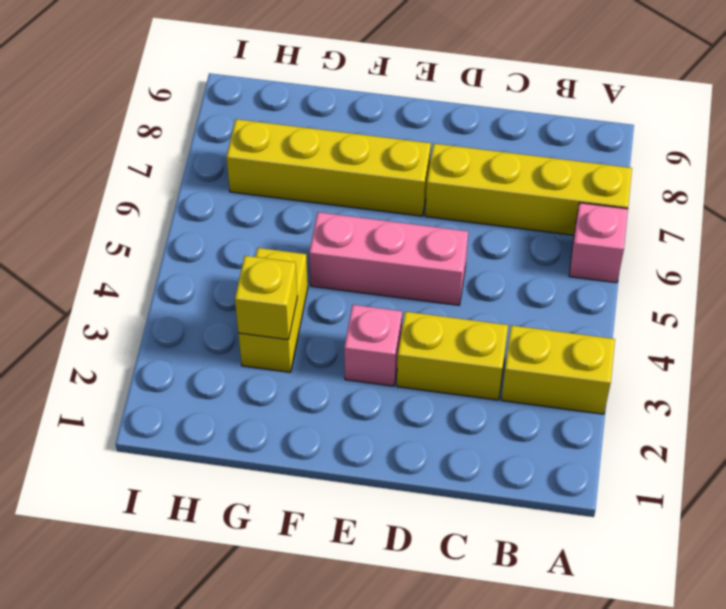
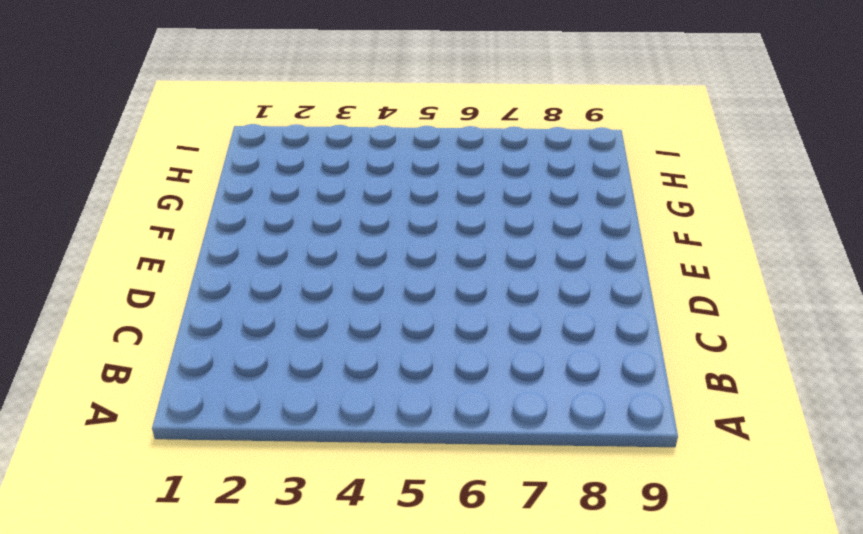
none -> yellow 1x2 brick [501,325,615,414]
none -> pink 1x1 brick [569,203,628,283]

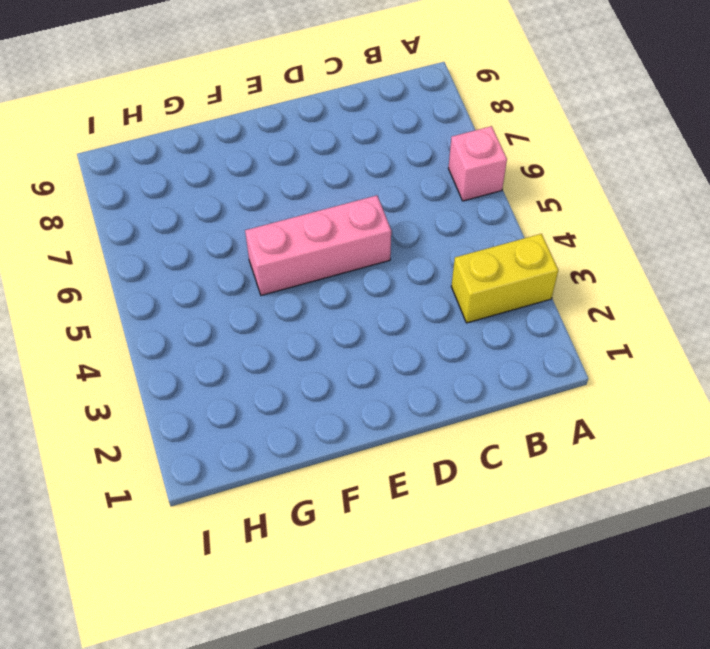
none -> yellow 1x4 brick [425,144,632,235]
none -> yellow 1x2 brick [397,312,508,400]

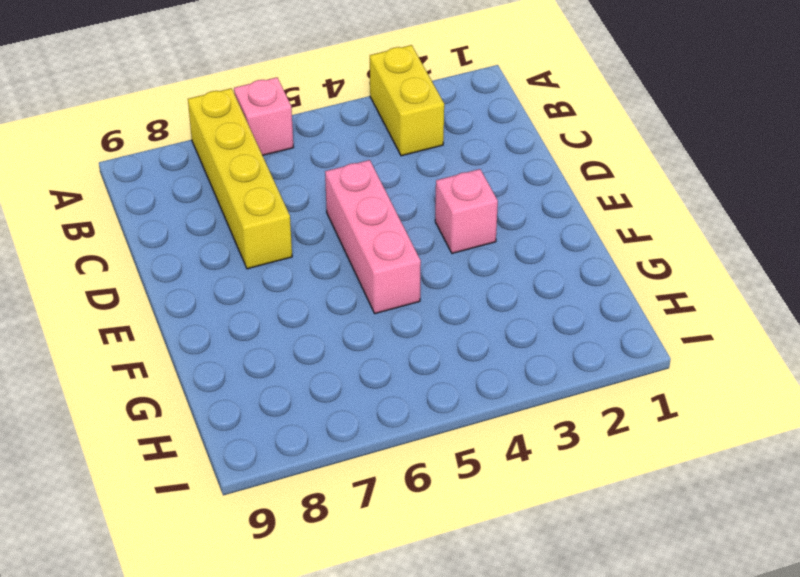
none -> yellow 1x2 brick [397,312,508,400]
none -> yellow 1x4 brick [227,119,431,216]

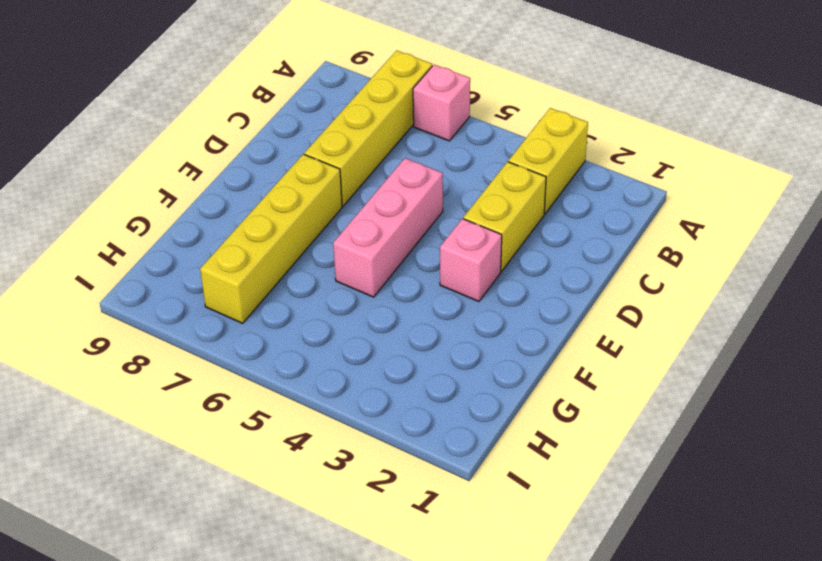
none -> yellow 1x2 brick [238,248,308,372]
none -> yellow 1x1 brick [235,256,297,340]

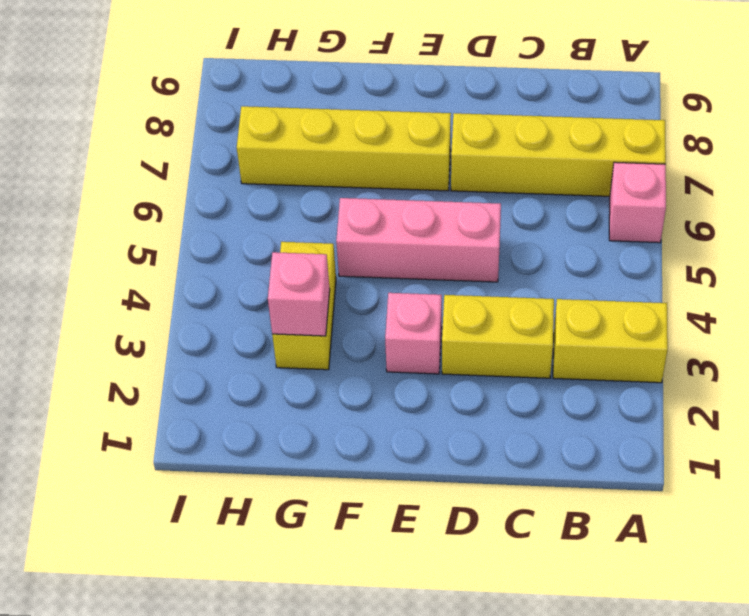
pink 1x1 brick [268,252,330,336] -> yellow 1x1 brick [235,256,297,340]

